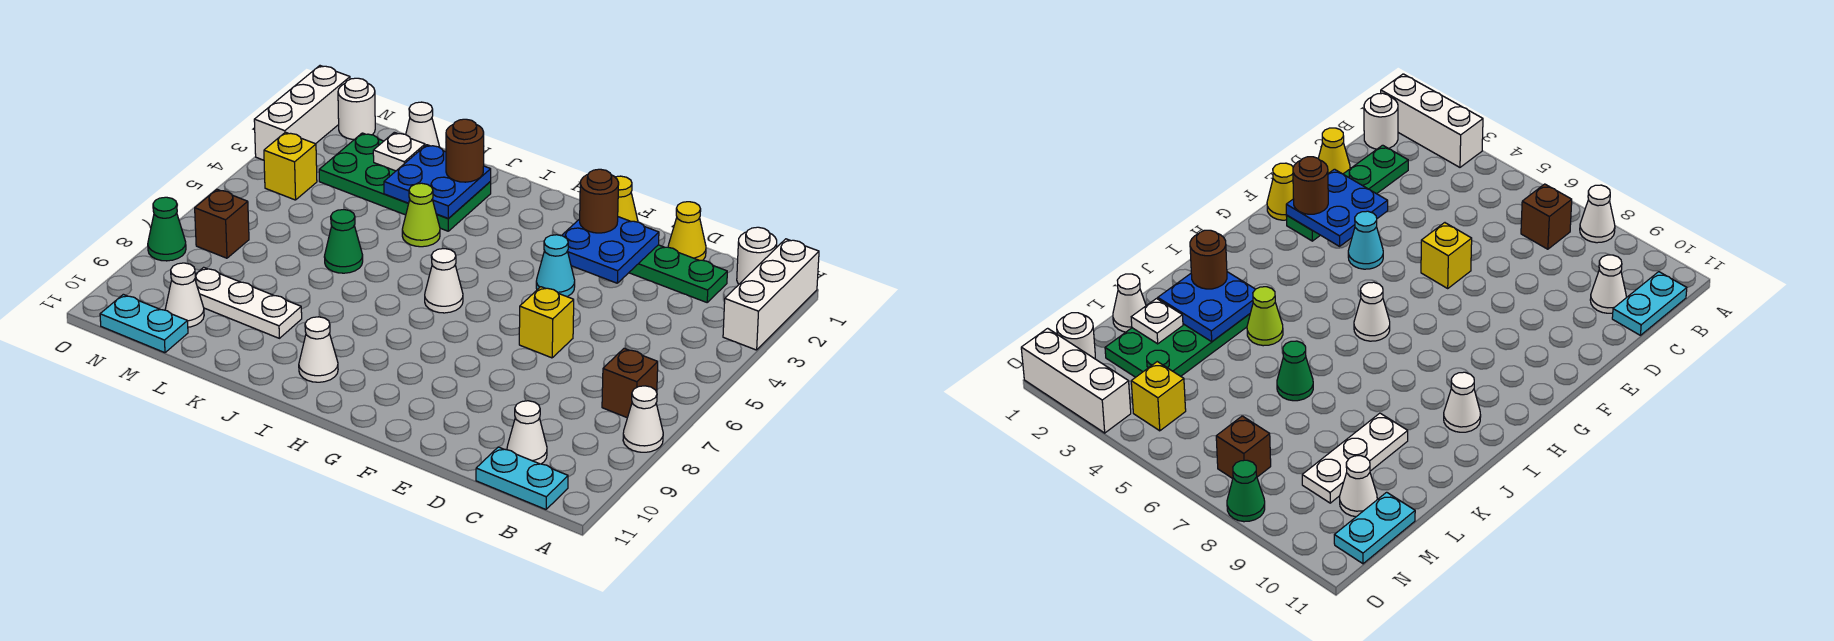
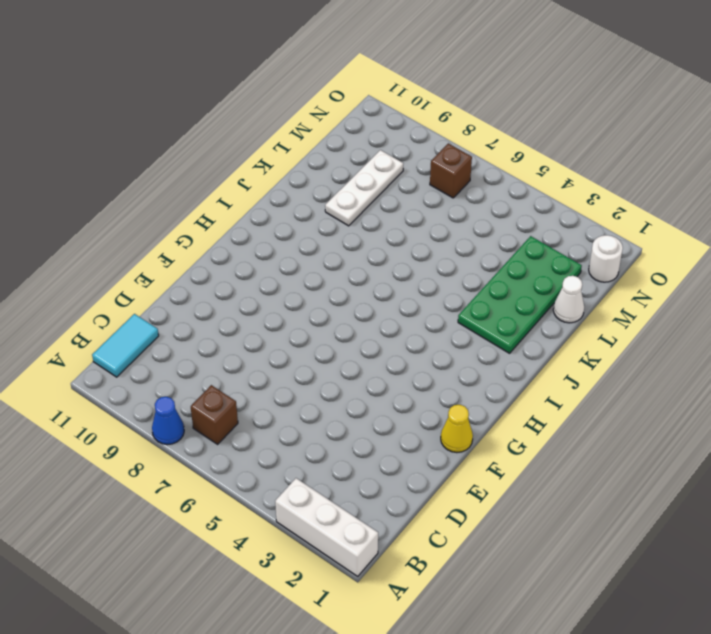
blue 1x1 cone [152,397,184,445] -> white 1x1 cone [623,386,663,452]
cyan 1x2 tile [92,314,159,377] -> cyan 1x2 plate [476,447,568,509]
none -> white 1x1 round brick [737,227,777,284]
none -> green 1x4 plate [629,245,727,302]
none -> white 1x1 cone [507,401,547,464]
none -> yellow 1x1 cone [668,202,706,260]

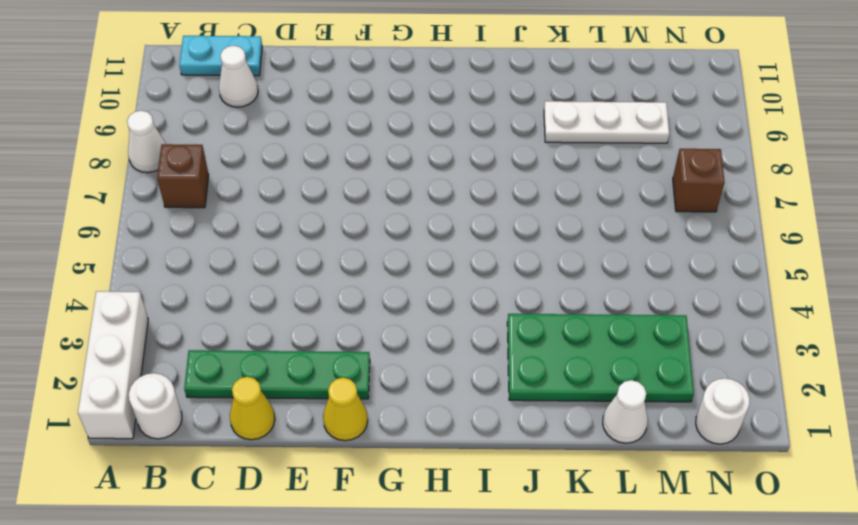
none -> yellow 1x1 brick [519,287,574,358]
none -> cyan 1x1 cone [536,235,575,297]
none -> white 1x1 cone [425,249,463,313]
none -> white 1x1 cone [299,317,338,382]

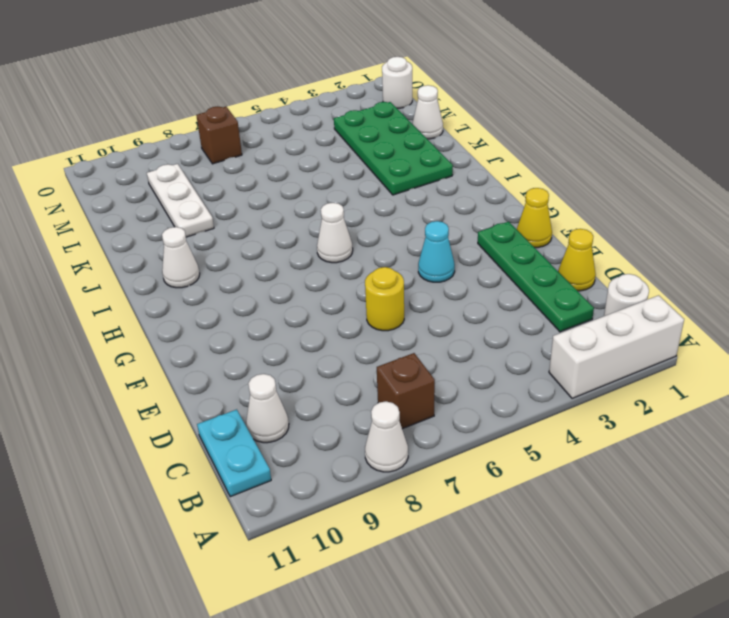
yellow 1x1 round brick [365,267,404,331] -> yellow 1x1 brick [519,287,574,358]
none -> lime 1x1 cone [402,183,440,247]
none -> green 1x1 cone [324,210,363,273]
none -> white 1x1 cone [165,263,204,327]
none -> cyan 1x2 plate [100,294,188,353]

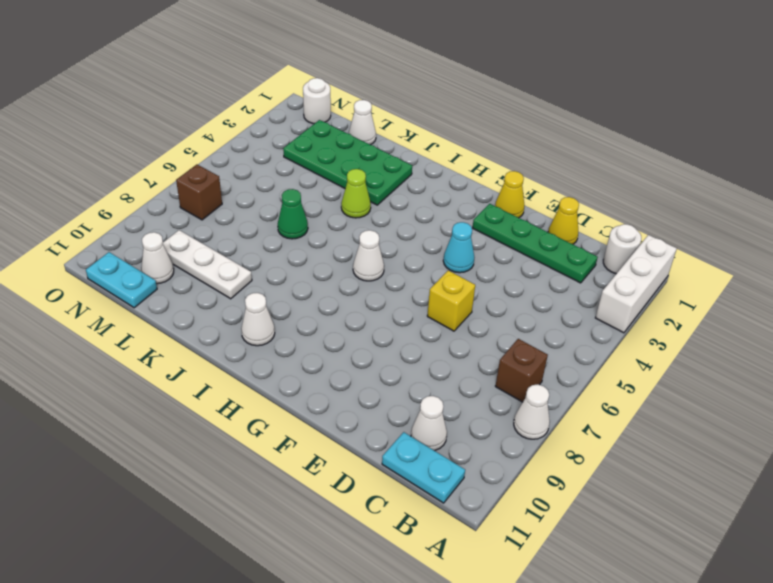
none -> yellow 1x1 brick [264,132,317,200]
none -> white 1x3 brick [254,66,350,160]
none -> green 1x1 cone [148,197,186,261]
none -> blue 2x2 plate [562,217,659,283]

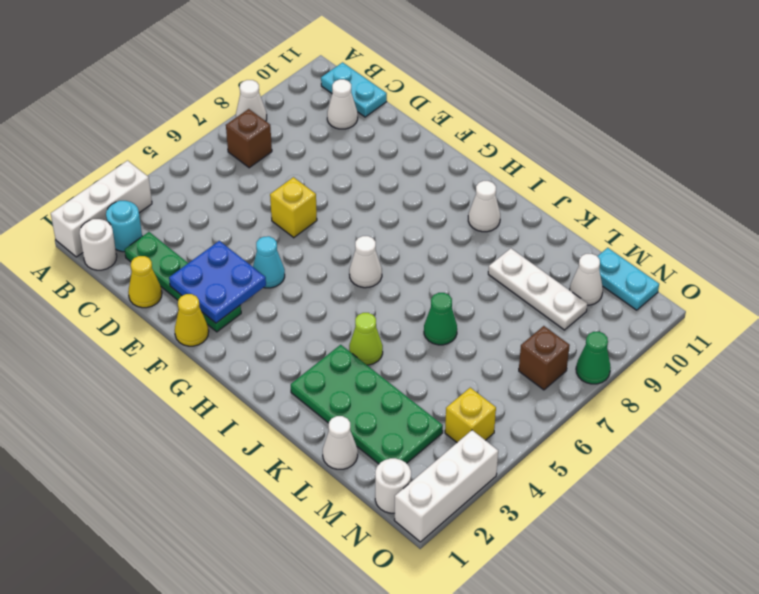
cyan 1x1 round brick [106,201,142,252] -> none
none -> blue 2x2 plate [384,145,491,218]
none -> white 1x1 plate [373,132,425,171]
none -> brown 1x1 round brick [580,169,619,233]
none -> brown 1x1 round brick [446,119,484,182]

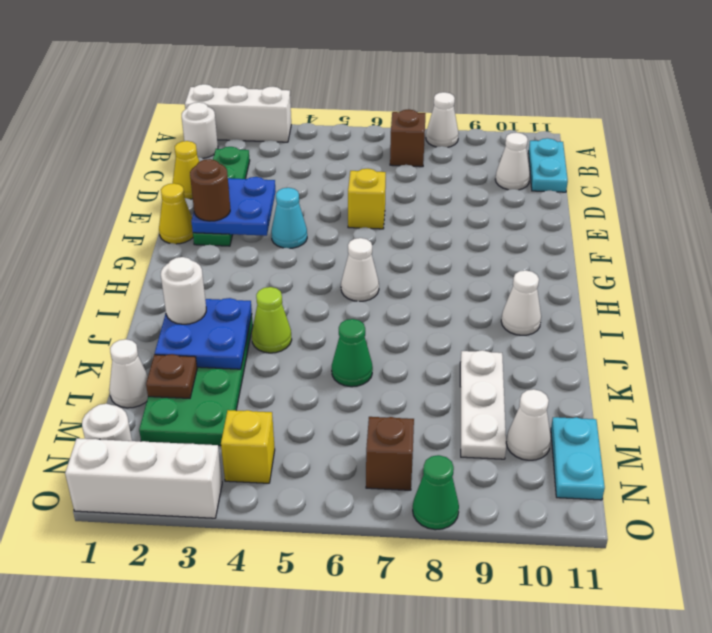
white 1x1 round brick [161,257,206,324] -> brown 1x1 round brick [446,119,484,182]
brown 1x1 plate [146,354,197,398] -> white 1x1 plate [373,132,425,171]

